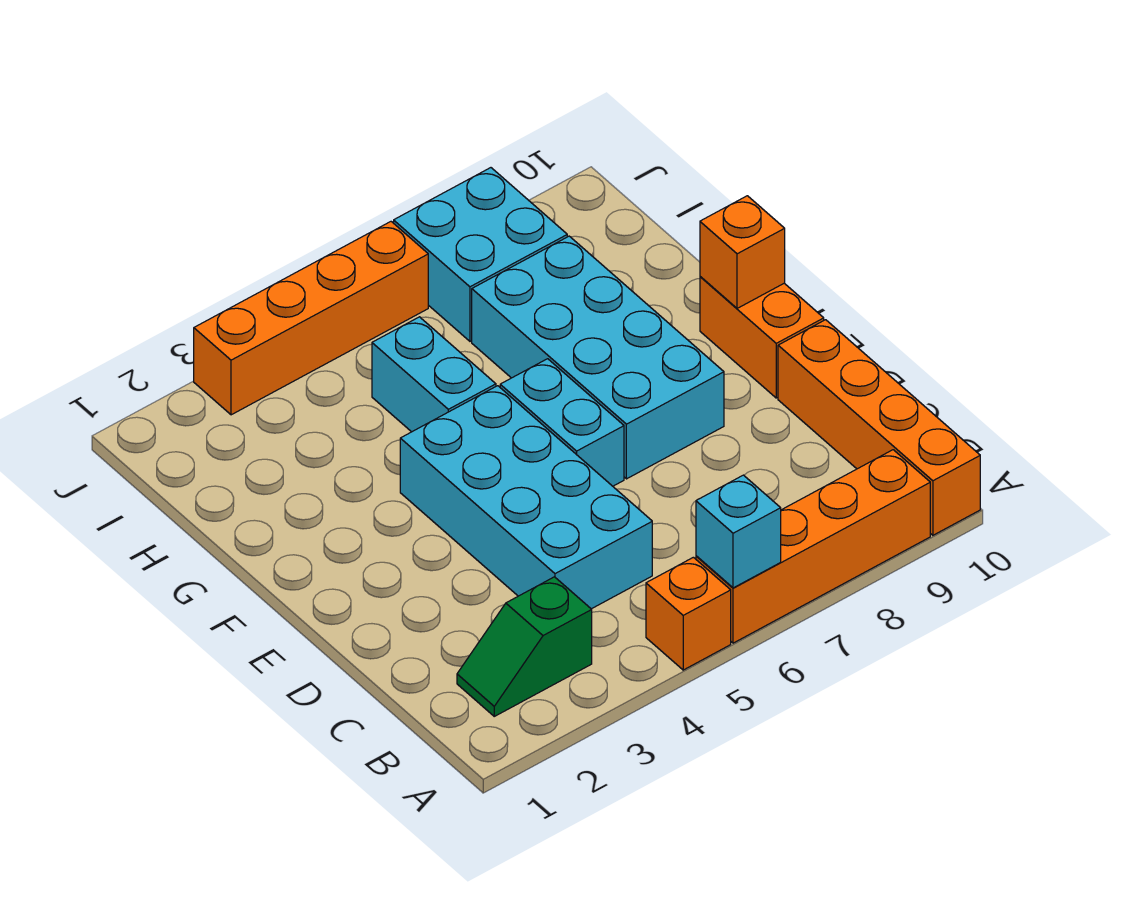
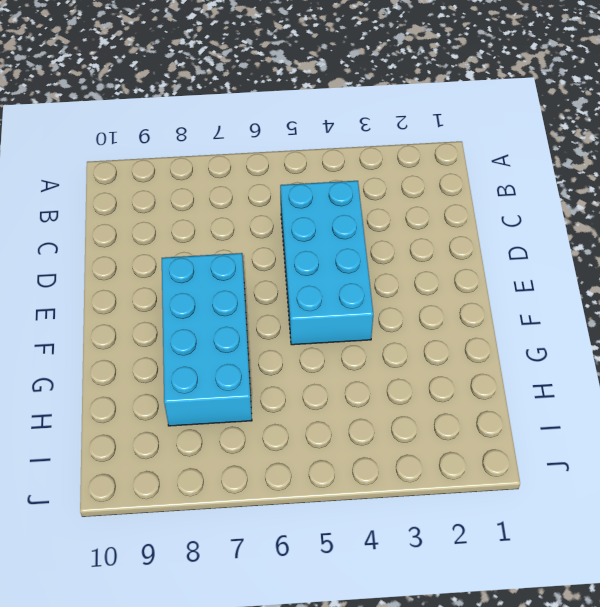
none -> orange 1x1 brick [646,557,731,670]
none -> orange 1x4 brick [696,450,930,643]
none -> orange 1x4 brick [778,320,980,535]

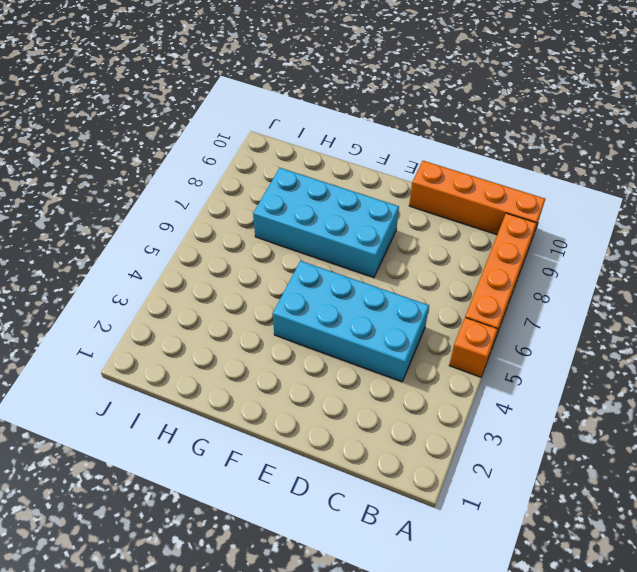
none -> green 1x2 slope [457,577,592,716]
none -> cyan 1x2 brick [500,359,624,486]
none -> orange 1x2 brick [700,277,824,398]

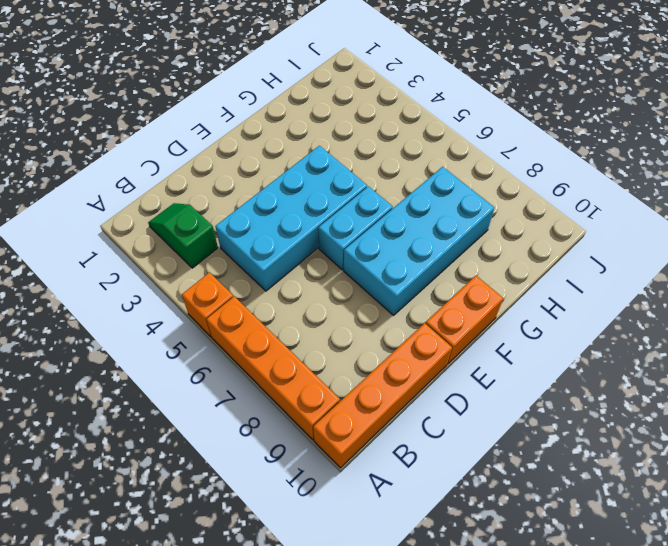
none -> cyan 1x2 brick [372,317,496,432]
none -> cyan 2x2 brick [394,168,567,341]
none -> orange 1x4 brick [194,222,428,415]

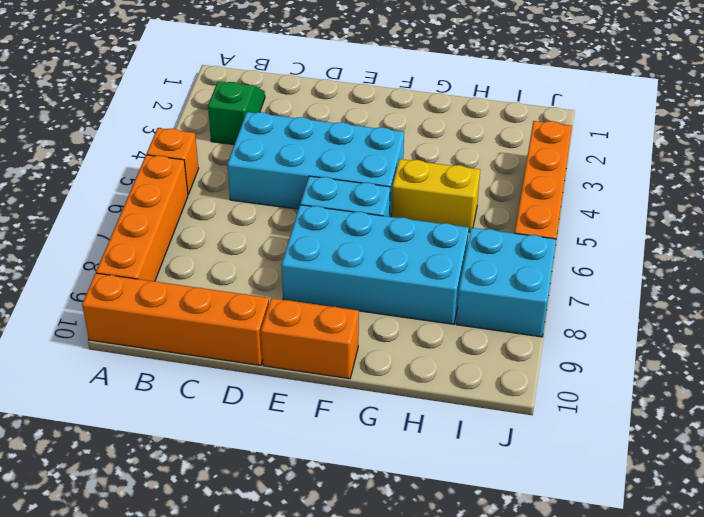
yellow 1x2 brick [392,159,480,232] -> cyan 1x2 brick [372,317,496,432]
none -> cyan 1x1 brick [696,475,781,588]
none -> orange 1x1 brick [700,196,785,308]

